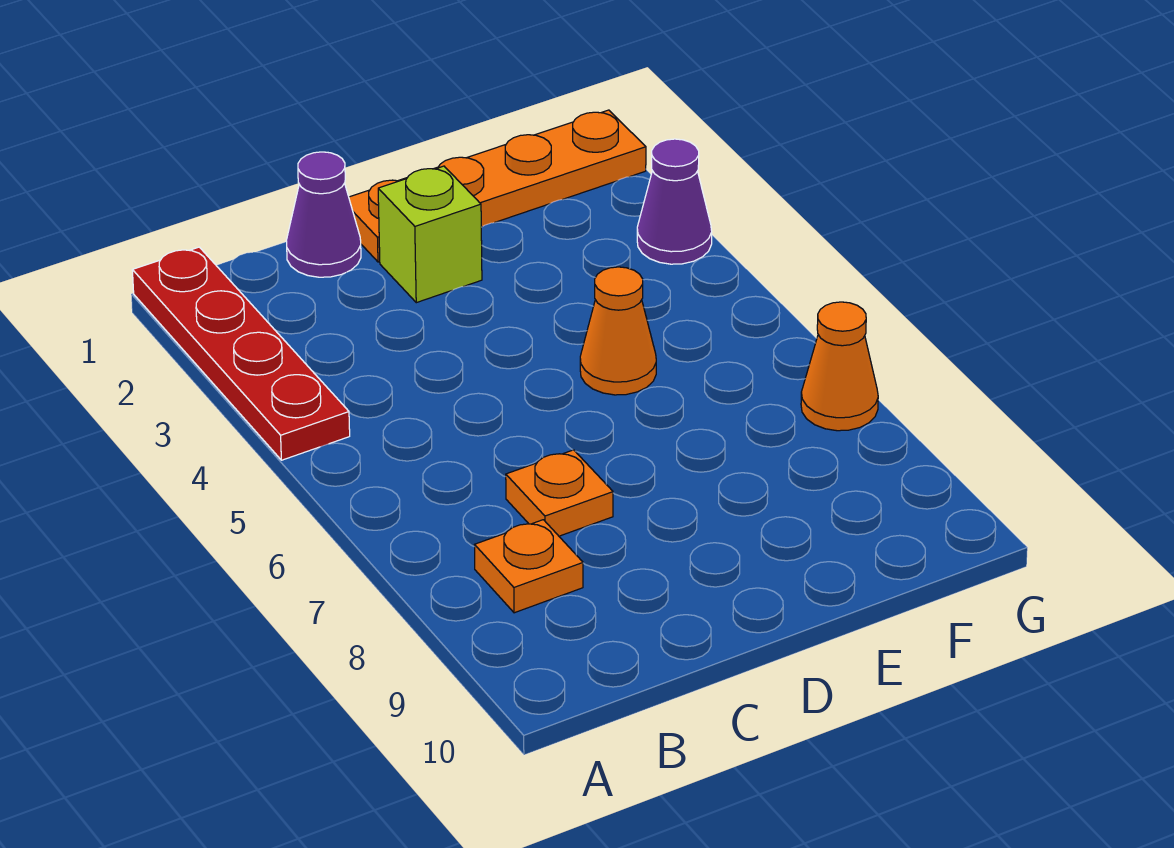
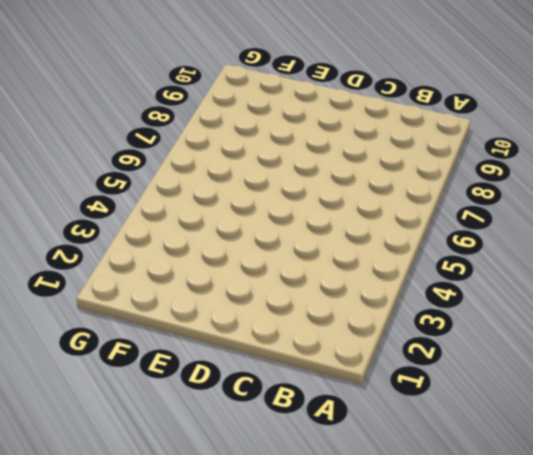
none -> red 1x4 plate [132,247,350,460]
none -> orange 1x1 plate [475,520,583,613]

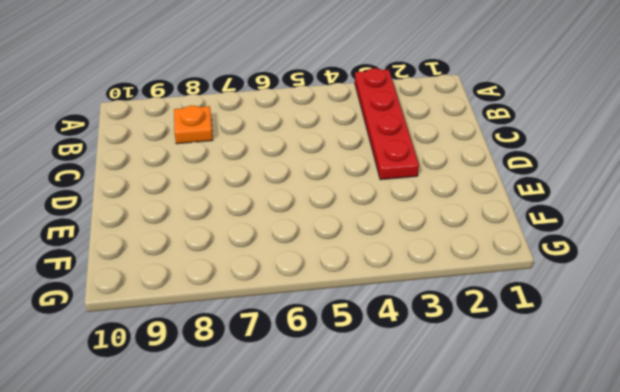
red 1x4 plate [355,68,419,180] -> red 1x4 plate turned to [132,247,350,460]
none -> purple 1x1 cone [286,152,361,277]
none -> orange 1x1 plate [506,450,613,536]

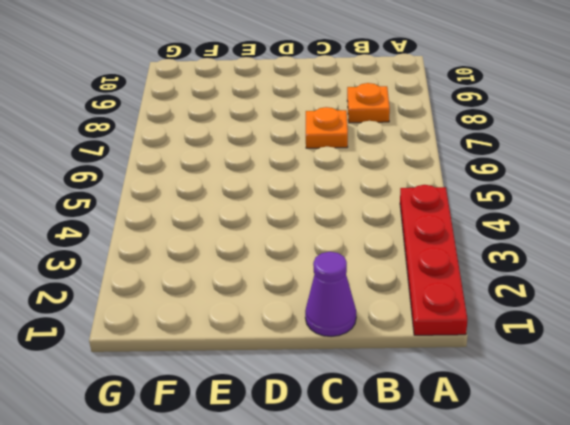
none -> orange 1x4 plate [349,110,646,262]
none -> lime 1x1 brick [378,166,482,303]

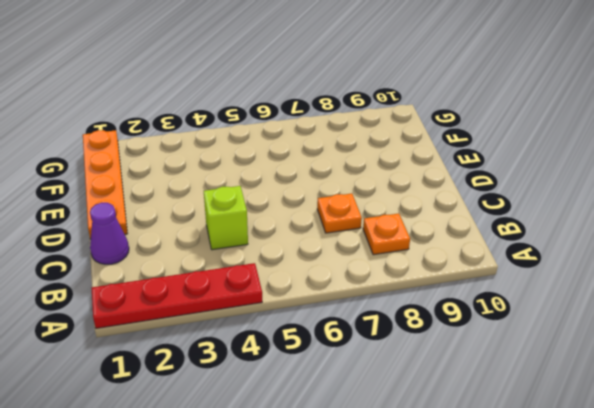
lime 1x1 brick [204,186,248,250] -> lime 1x1 brick moved to [378,166,482,303]
none -> orange 1x1 cone [580,267,656,395]
none -> purple 1x1 cone [637,139,712,264]

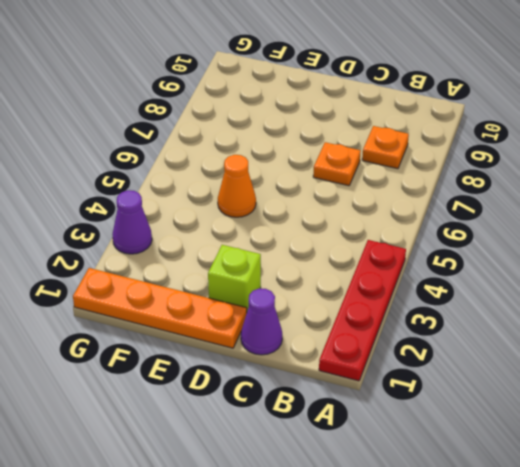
none -> orange 1x1 cone [801,302,878,431]

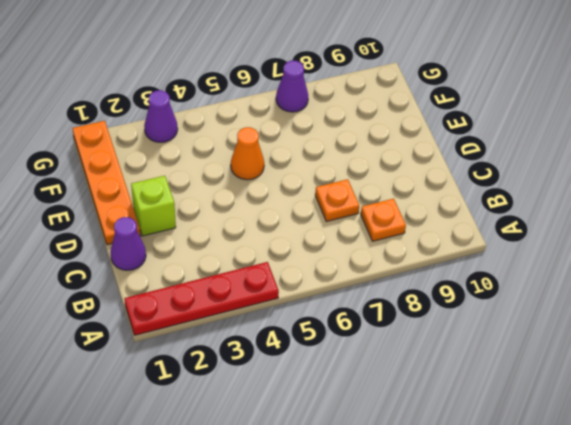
purple 1x1 cone [276,61,308,112] -> orange 1x1 cone [801,302,878,431]

